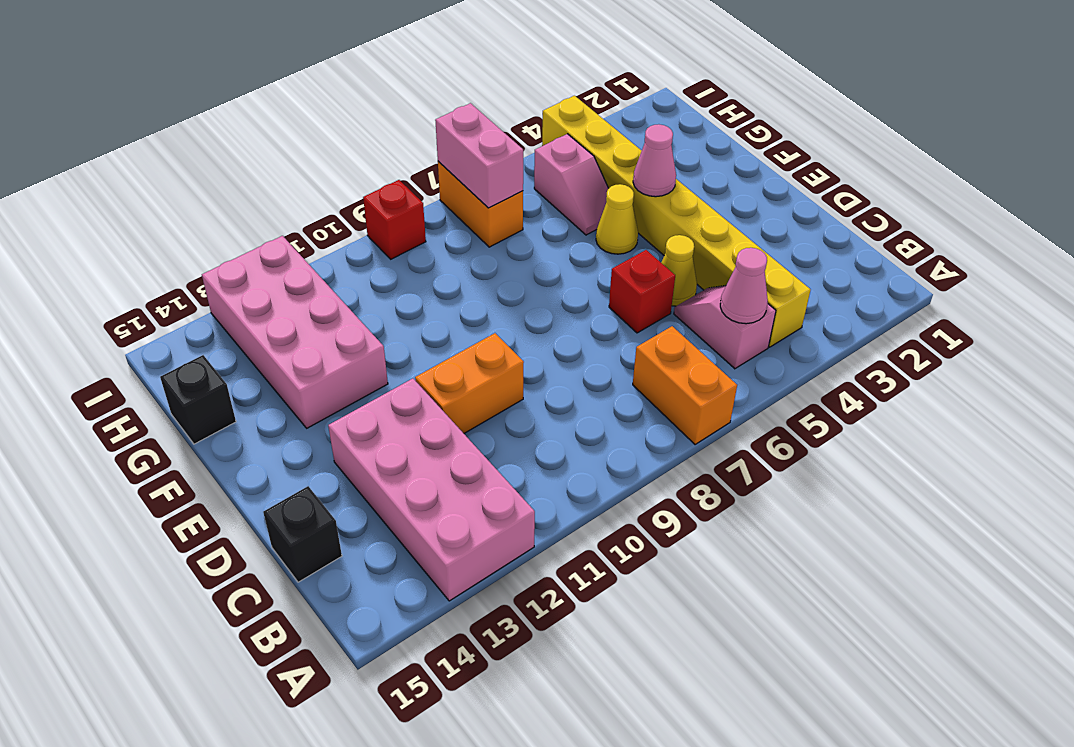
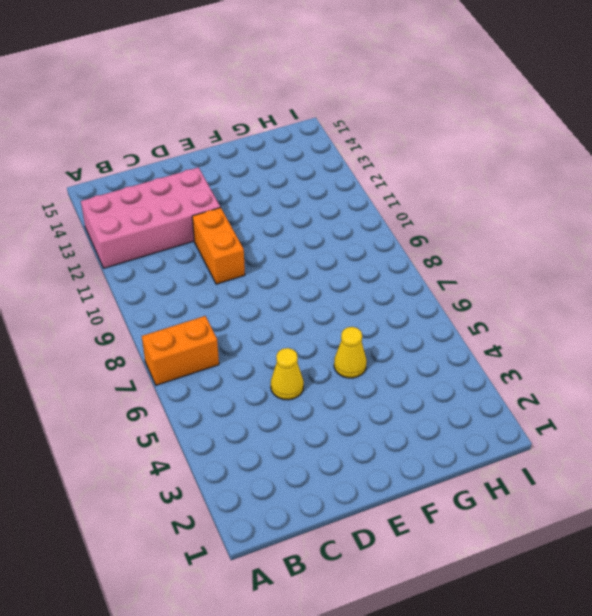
none -> yellow 1x8 brick [542,96,811,347]
none -> pink 1x2 slope [674,286,776,369]
none -> black 1x1 brick [263,486,342,582]

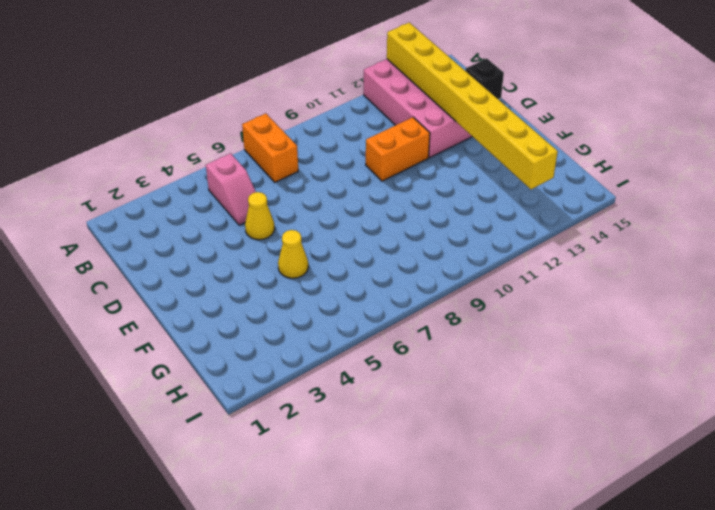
yellow 1x8 brick [387,22,558,189] -> yellow 1x8 brick moved to [542,96,811,347]
none -> red 1x1 brick [609,250,675,333]
none -> pink 2x4 brick [202,236,388,428]
none -> pink 1x2 slope [534,134,609,235]

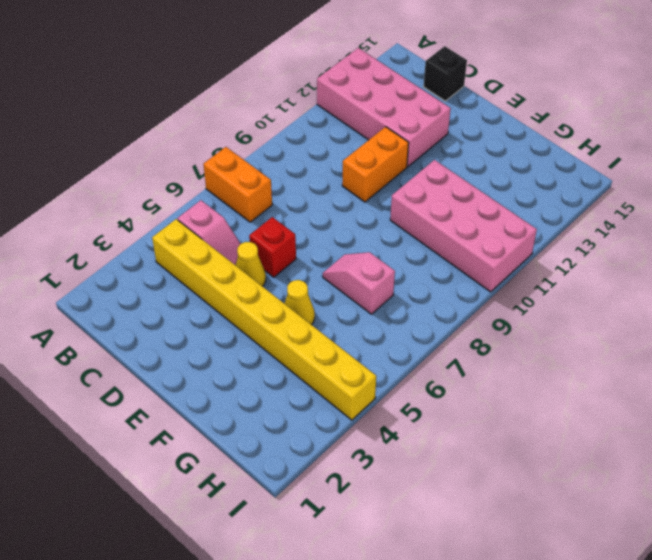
pink 1x2 slope [323,252,395,314] -> pink 1x2 slope moved to [534,134,609,235]
pink 2x4 brick [390,160,537,292] -> pink 2x4 brick moved to [202,236,388,428]
none -> black 1x1 brick [160,355,236,444]
none -> orange 1x2 brick [438,161,523,247]
none -> red 1x1 brick [363,180,426,259]

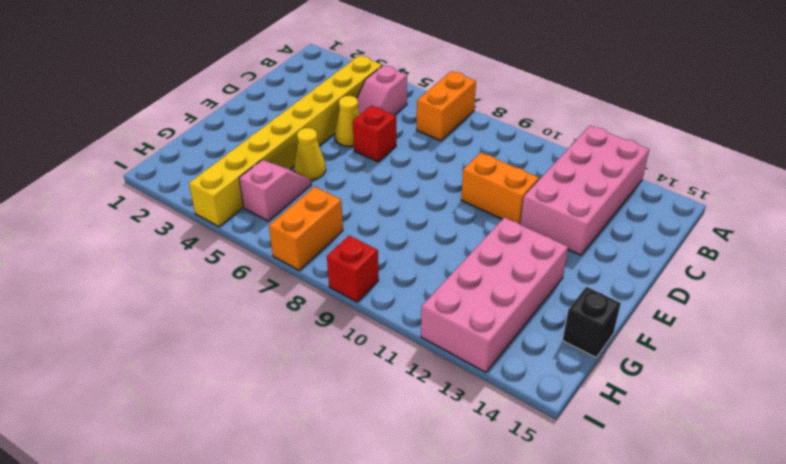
none -> black 1x1 brick [263,486,342,582]
none -> pink 1x1 cone [720,248,768,324]
none -> pink 1x1 cone [633,124,676,197]

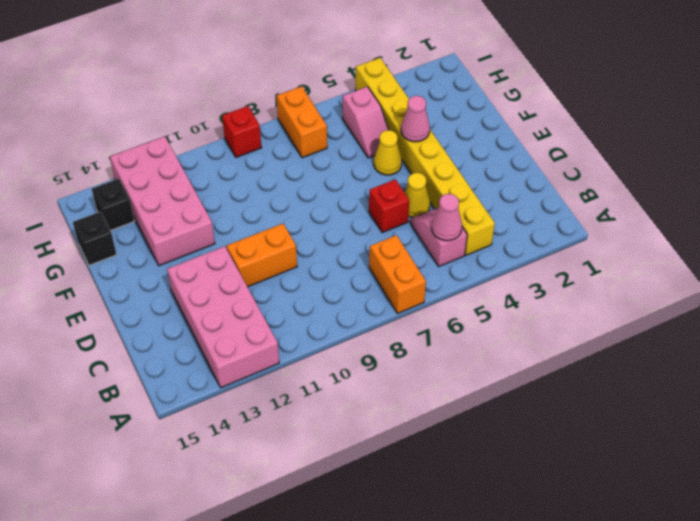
black 1x1 brick [92,179,134,231] -> black 1x1 brick moved to [263,486,342,582]
none -> pink 1x2 brick [435,103,523,208]

